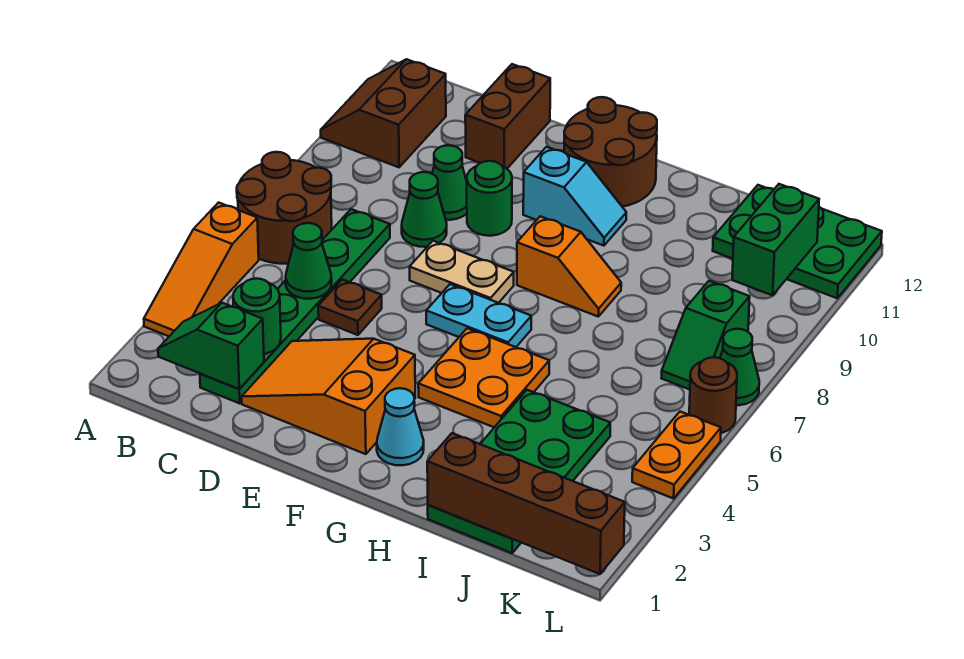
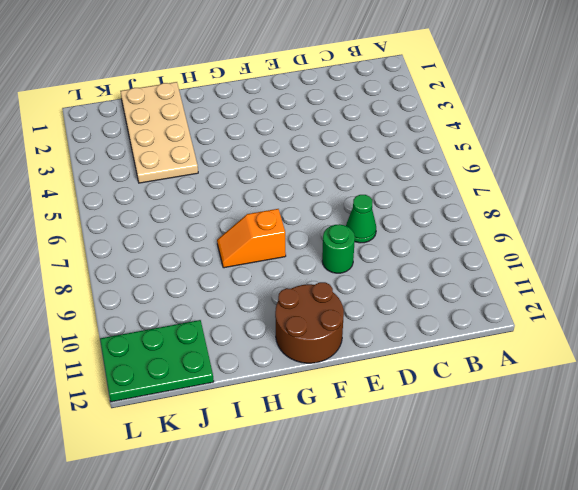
tan 2x4 plate [120,82,198,183] -> green 2x4 plate [428,390,610,553]
none -> orange 1x3 slope [144,203,259,336]
none -> brown 2x2 round brick [237,152,332,264]
none -> brown 2x2 slope [321,59,446,167]

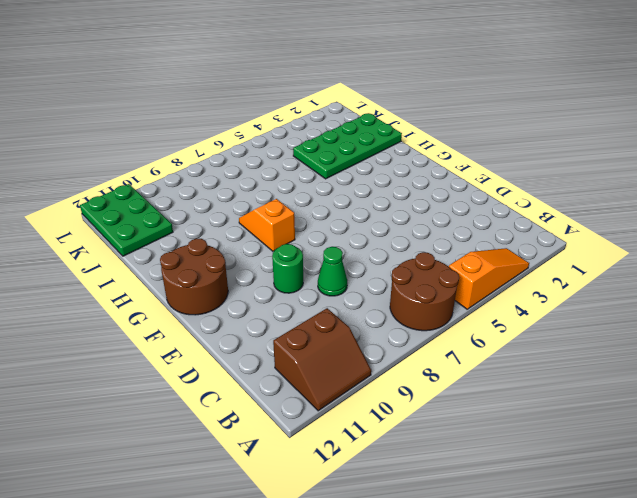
none -> green 1x6 plate [200,209,390,404]
none -> orange 2x3 slope [242,339,415,454]
none -> brown 1x1 plate [318,279,382,335]

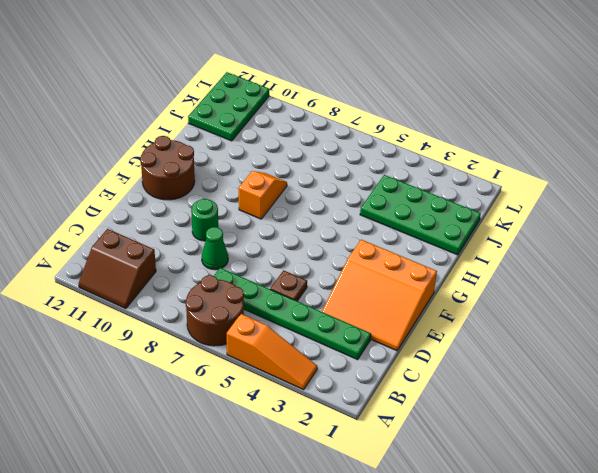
orange 3x3 slope [322,240,437,351] -> orange 2x3 slope [242,339,415,454]
none -> green 1x1 cone [432,145,467,220]
none -> brown 1x2 brick [465,64,550,168]
none -> tan 1x2 plate [410,241,514,303]

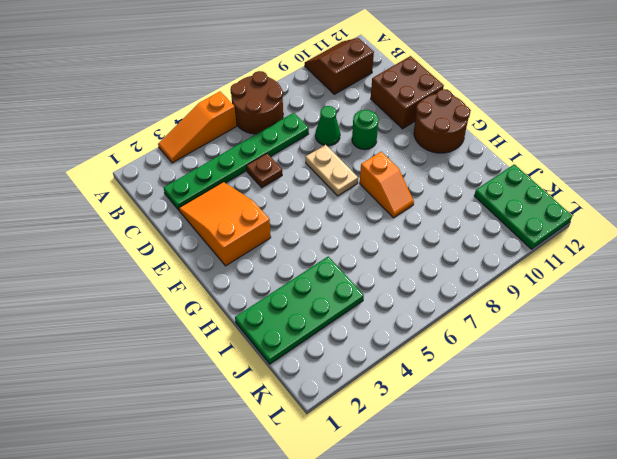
brown 2x2 brick [371,56,444,129] -> brown 1x2 brick [465,64,550,168]
none -> green 1x1 cone [432,145,467,220]
none -> cyan 1x2 plate [426,284,531,347]
none -> cyan 1x2 slope [523,147,626,246]

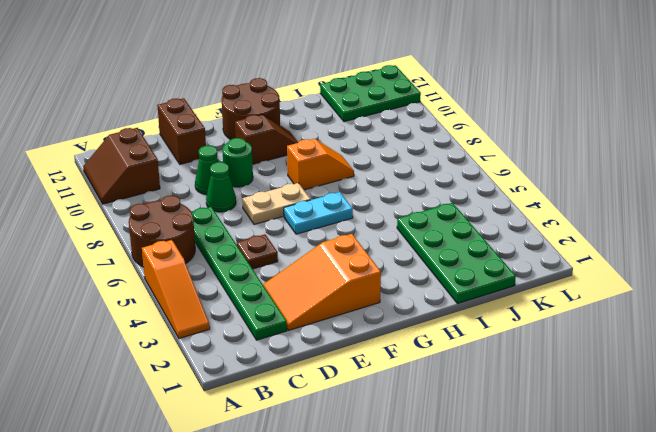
brown 1x2 slope [235,115,298,164] -> cyan 1x2 slope [523,147,626,246]
none -> cyan 1x1 cone [377,388,424,465]
none -> orange 2x2 plate [418,328,549,427]
none -> green 1x2 slope [662,281,750,390]

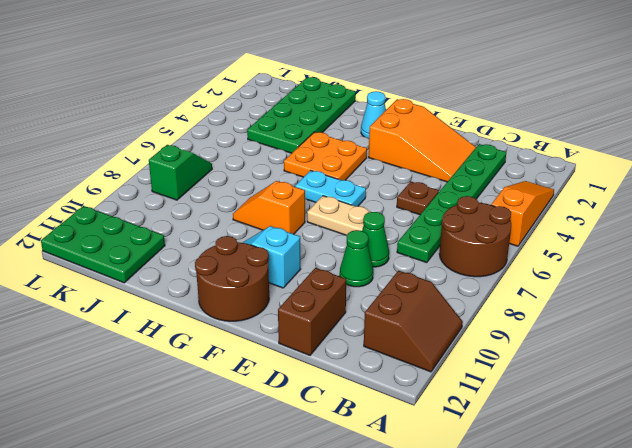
none -> green 1x1 round brick [467,161,512,236]
none -> orange 1x2 plate [632,412,721,499]
none -> brown 1x1 round brick [689,357,737,433]

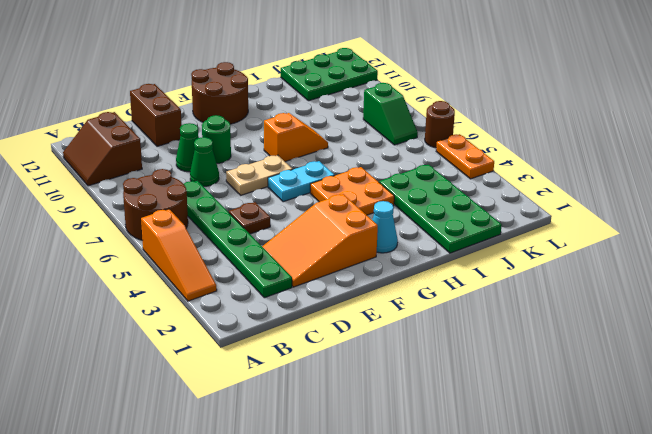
none -> cyan 1x2 slope [523,147,626,246]
none -> green 1x1 cone [720,329,759,405]
none -> green 1x2 slope [158,303,264,389]

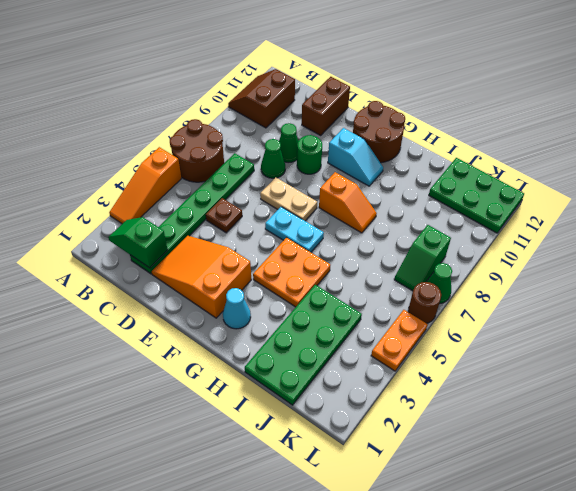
none -> green 1x1 round brick [233,279,281,354]
none -> green 1x1 cone [286,223,332,299]
none -> brown 1x4 brick [427,433,625,574]

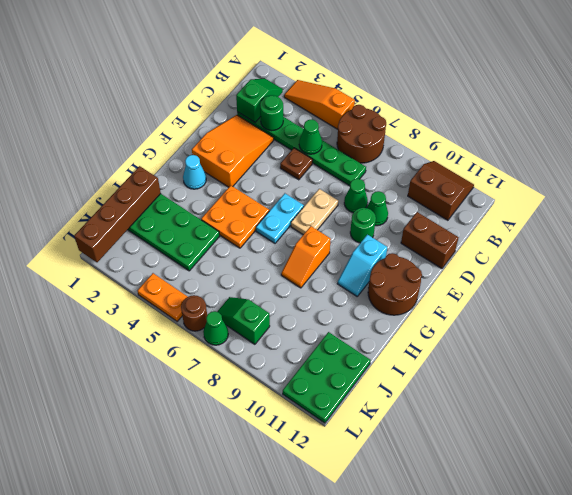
none -> green 1x2 brick [732,184,819,295]

